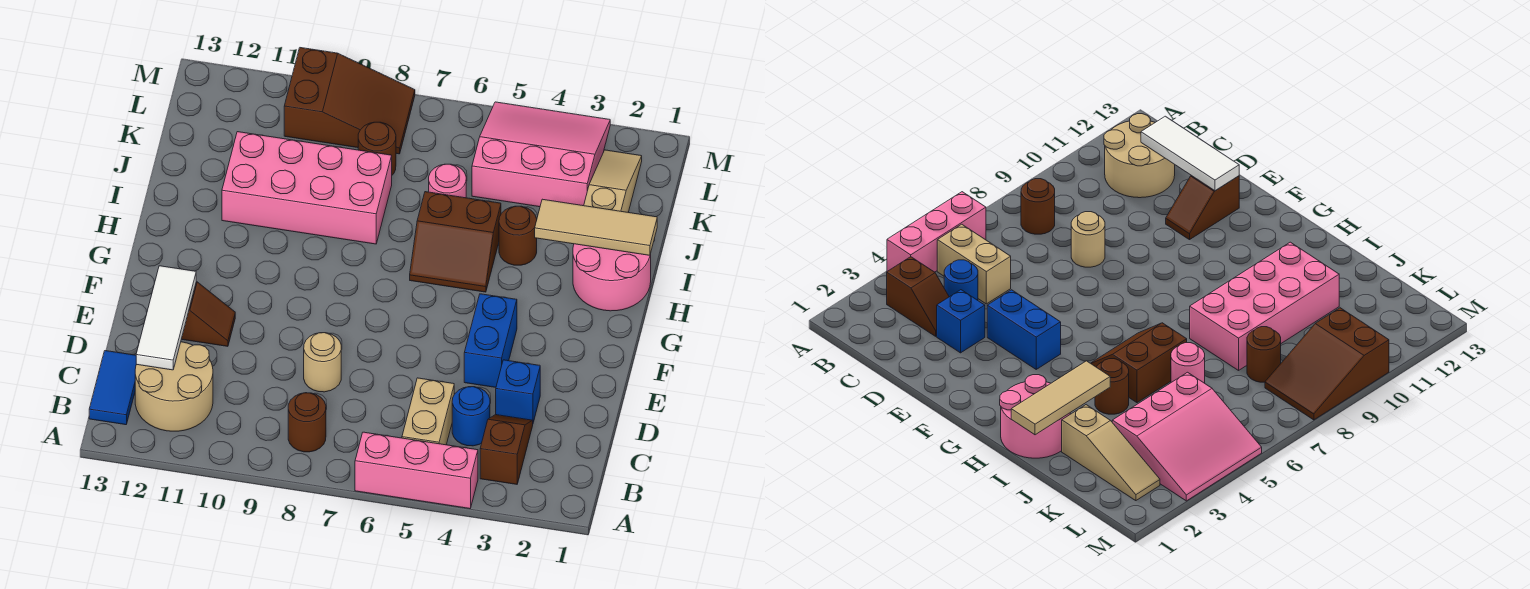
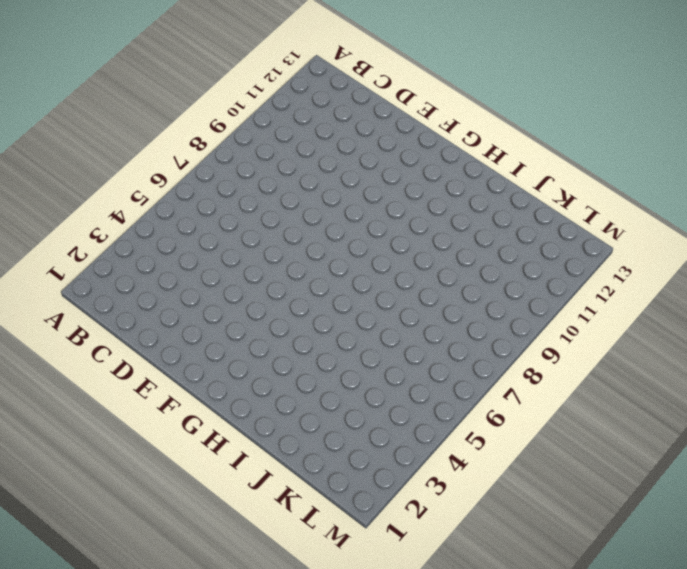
none -> pink 1x3 brick [355,432,478,509]
none -> brown 1x2 slope [480,415,533,484]
none -> tan 1x2 brick [402,378,454,445]

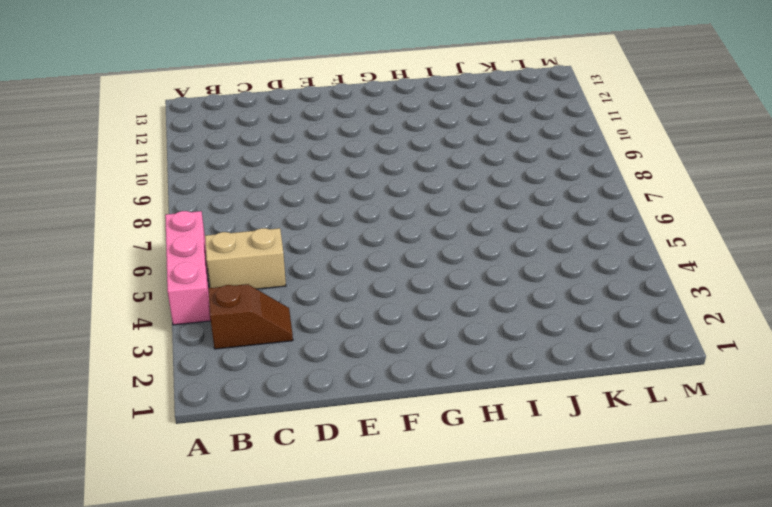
none -> brown 1x1 round brick [288,393,326,452]
none -> tan 2x2 round brick [135,342,213,431]
none -> blue 1x2 tile [89,351,136,425]

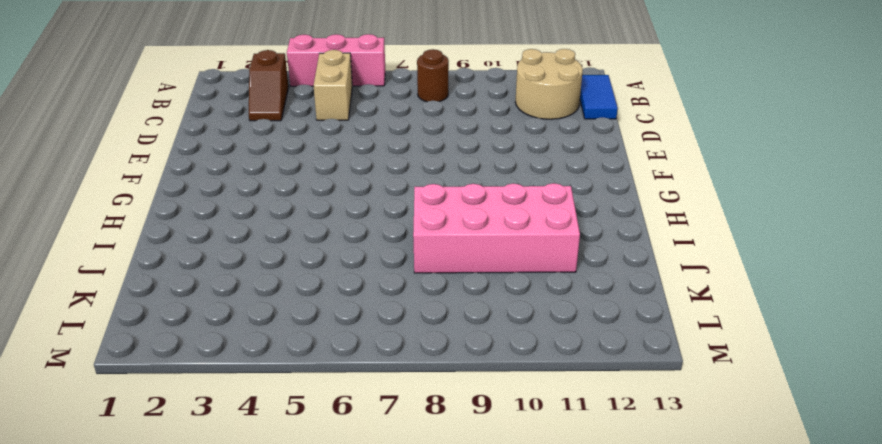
none -> blue 1x1 round brick [452,387,490,446]
none -> blue 1x1 brick [496,360,540,422]
none -> tan 1x1 round brick [304,333,341,392]

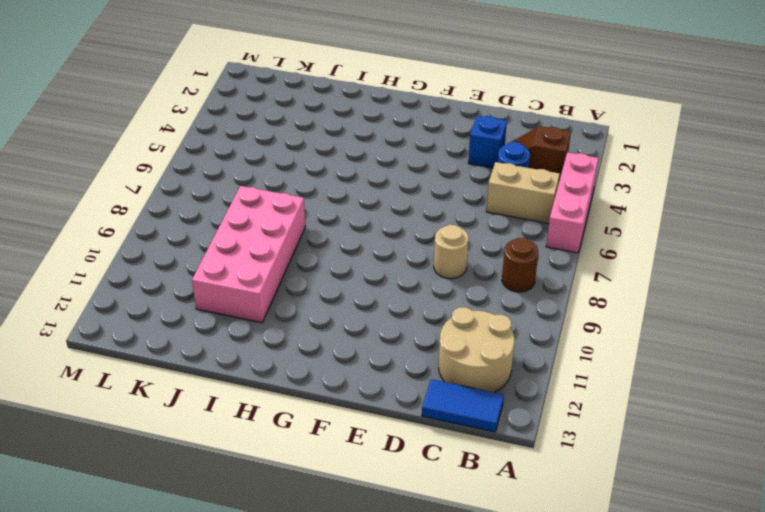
none -> blue 1x2 brick [464,294,517,387]
none -> brown 1x2 slope [182,282,235,346]
none -> pink 2x2 round brick [573,244,651,311]

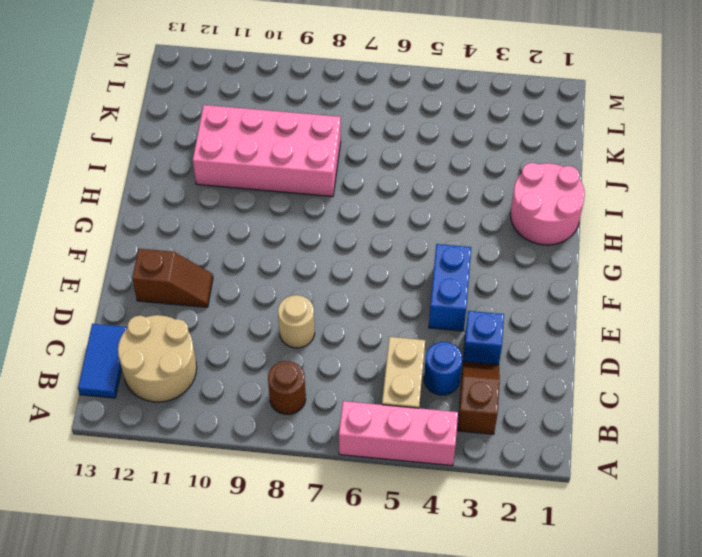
none -> brown 2x2 slope [410,192,501,292]
none -> brown 1x1 round brick [499,206,537,265]
none -> tan 1x3 slope [584,150,642,212]

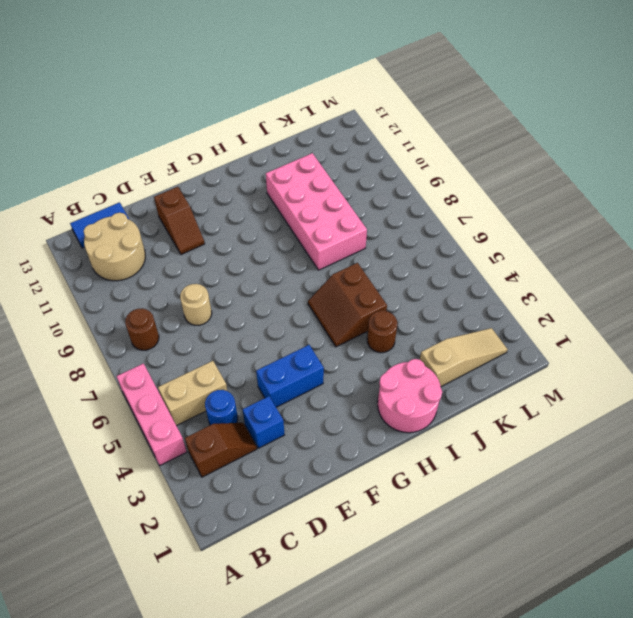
none -> pink 1x1 round brick [429,164,466,198]
none -> pink 3x3 slope [472,102,610,207]
none -> brown 1x1 round brick [358,122,396,175]

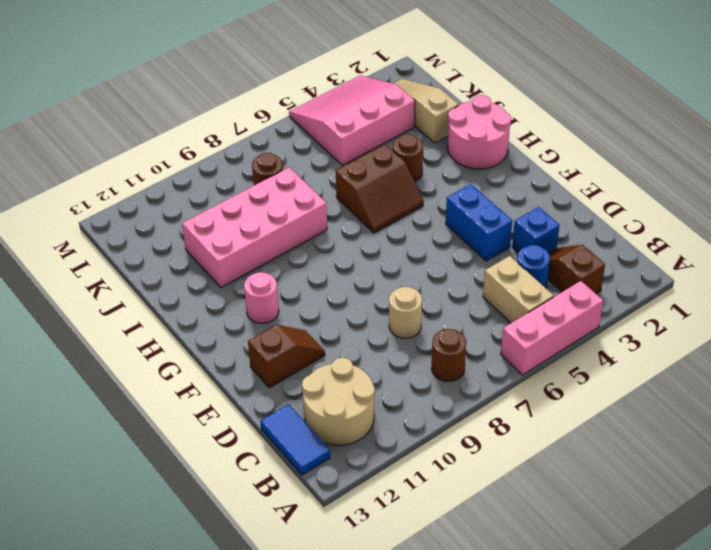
pink 1x1 round brick [244,272,279,324] -> pink 1x1 round brick moved to [429,164,466,198]
none -> brown 2x3 slope [284,48,415,154]
none -> white 1x3 tile [136,266,196,370]
none -> tan 1x3 tile [535,199,657,255]

